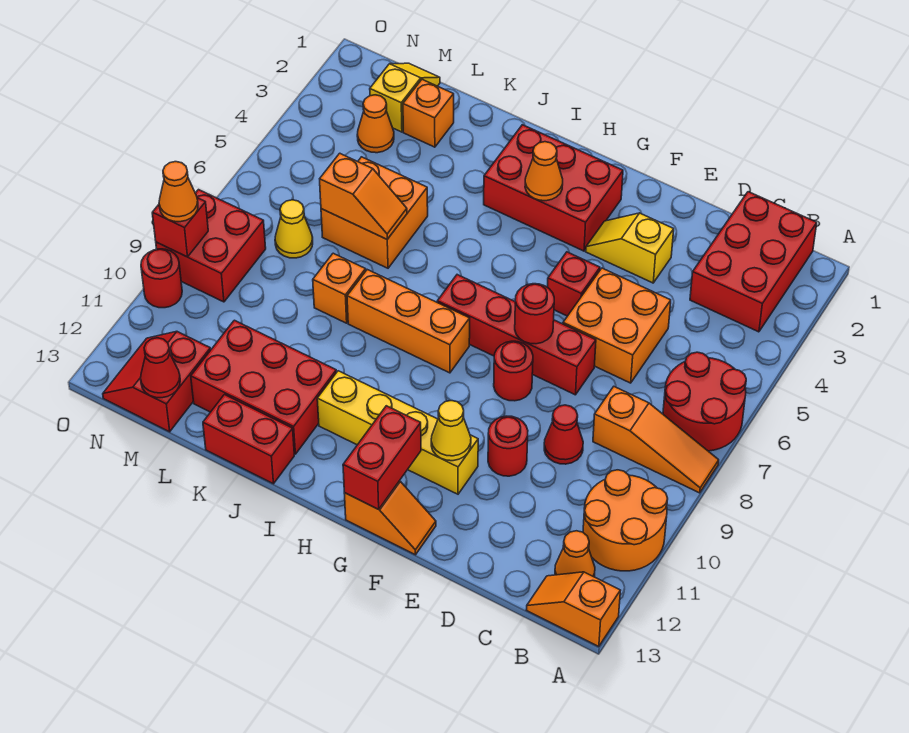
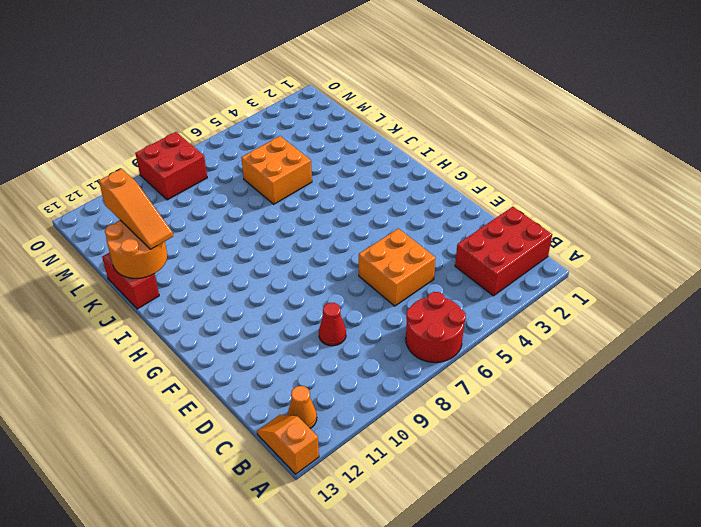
orange 2x2 round brick [105,220,167,278] -> orange 2x2 round brick moved to [583,470,668,571]
orange 1x3 slope [99,169,173,249] -> orange 1x3 slope moved to [593,387,719,493]
none -> yellow 1x2 slope [586,213,674,283]
none -> red 1x4 brick [437,275,596,395]
none -> red 1x1 round brick [488,416,528,476]
none -> red 1x1 brick [547,252,600,316]

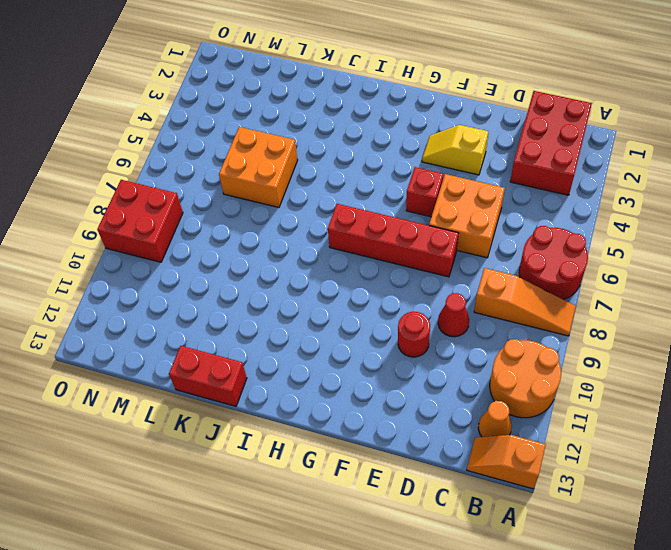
none -> red 1x1 round brick [494,341,533,401]
none -> yellow 1x4 brick [317,371,478,494]
none -> orange 1x2 slope [344,481,436,555]
none -> red 2x3 brick [484,125,623,251]

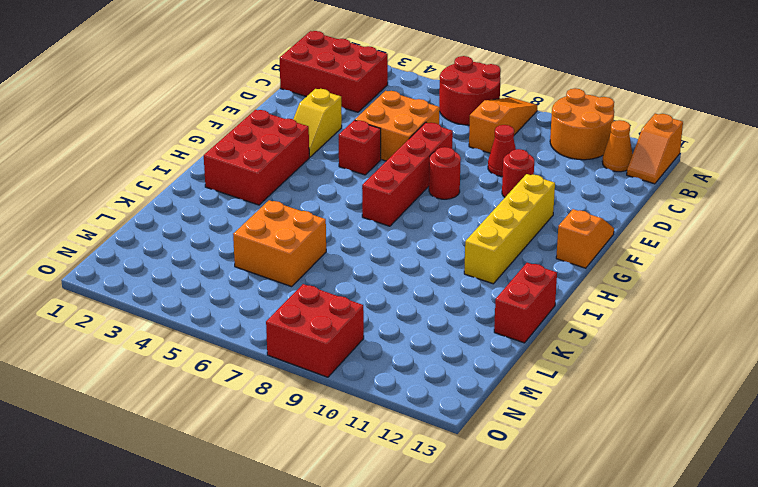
none -> orange 1x3 brick [347,270,470,373]
none -> red 2x3 brick [191,320,336,454]
none -> orange 1x1 brick [313,253,366,323]
none -> orange 1x1 brick [403,80,454,147]

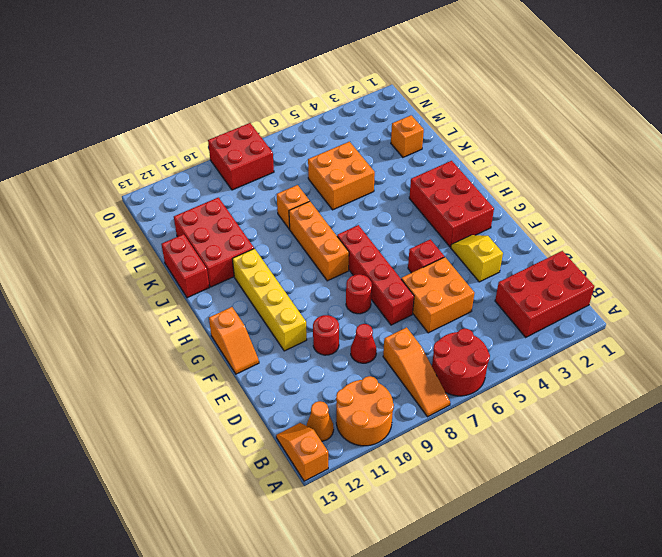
none -> yellow 1x2 slope [370,63,440,132]
none -> orange 1x1 cone [357,95,394,153]
none -> yellow 1x1 cone [275,200,313,258]
none -> red 2x2 slope [103,332,211,432]

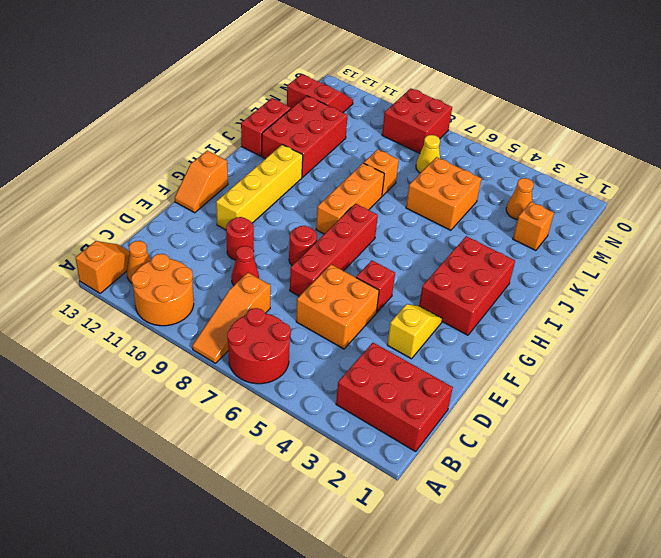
none -> yellow 1x2 slope [370,63,440,132]
none -> red 1x1 round brick [141,249,182,308]
none -> red 1x1 round brick [515,284,554,344]
none -> yellow 1x1 cone [431,401,471,461]

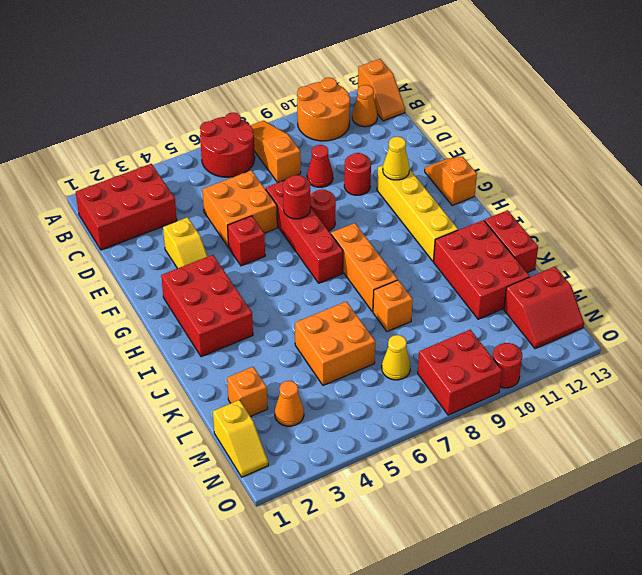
yellow 1x2 slope [213,400,268,477] -> yellow 1x2 slope turned to [370,63,440,132]
none -> red 1x2 brick [343,406,421,509]
none -> orange 1x1 cone [525,142,563,201]
none -> orange 1x2 slope [320,153,407,239]
none -> red 1x1 cone [141,338,180,398]

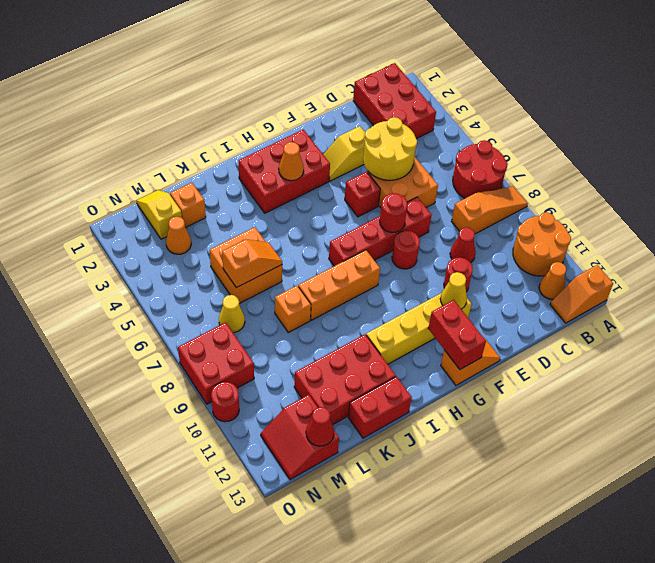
yellow 2x2 round brick [363,117,417,180] -> none
none -> red 1x1 brick [152,198,208,257]
none -> orange 1x1 cone [159,162,198,222]

